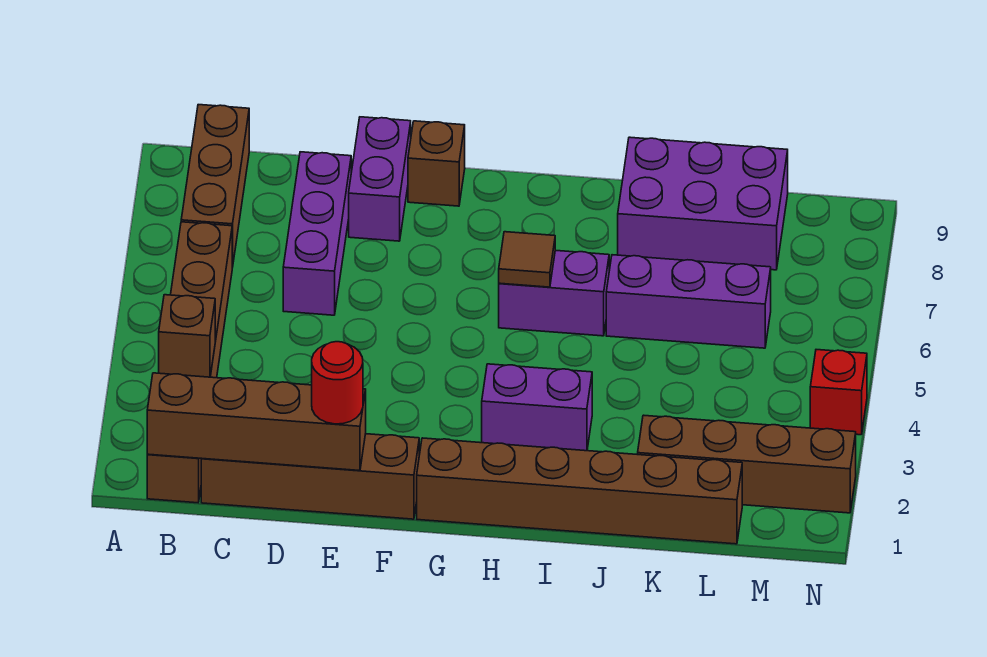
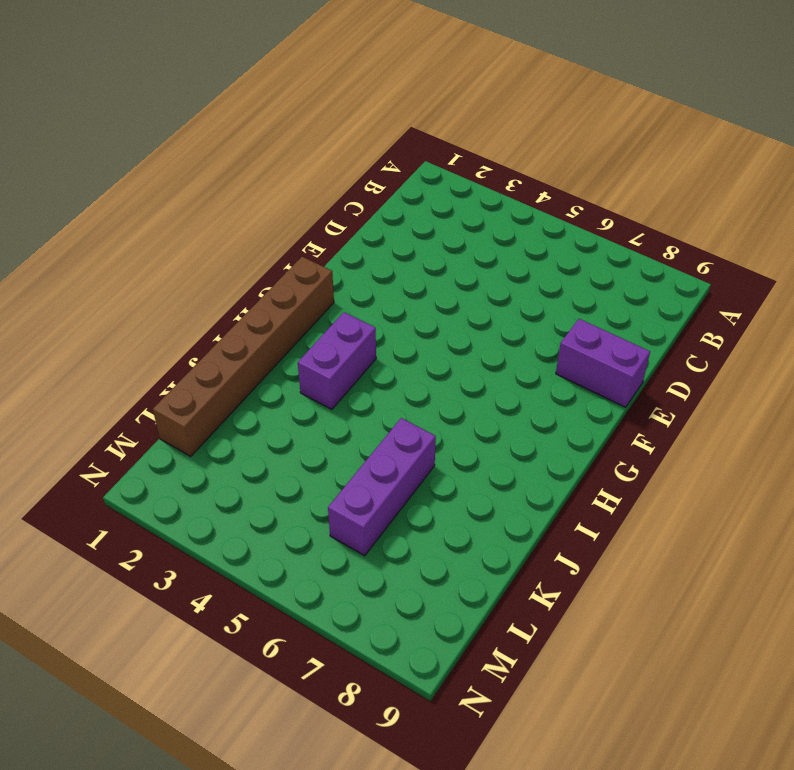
none -> brown 1x6 brick [147,222,232,503]
none -> brown 1x3 brick [181,105,249,268]
none -> brown 1x4 brick [201,434,419,519]

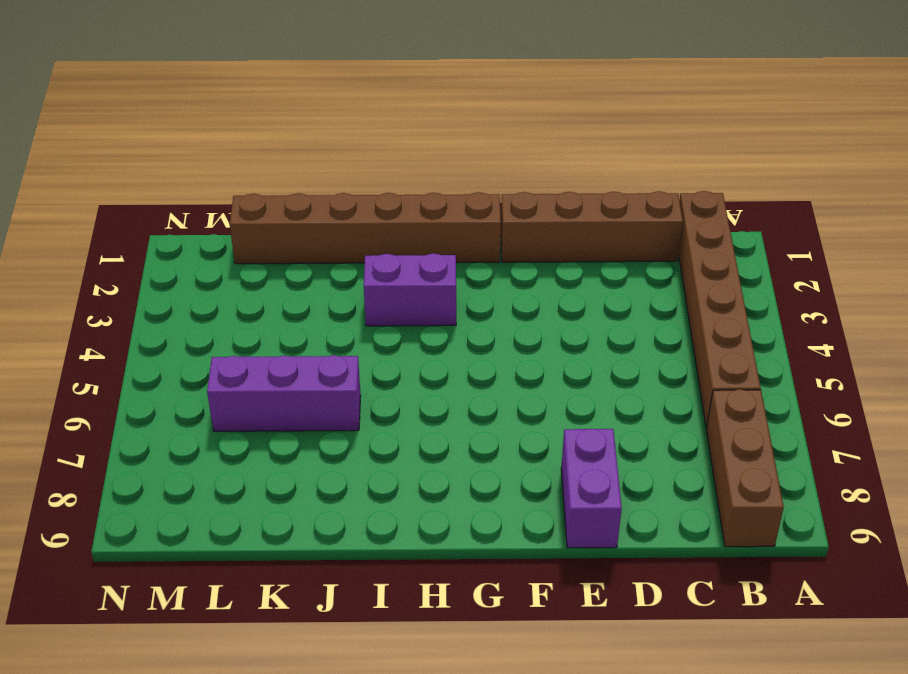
none -> purple 1x3 brick [283,152,351,315]
none -> brown 1x1 brick [408,121,465,206]
none -> purple 1x2 brick [499,250,609,336]

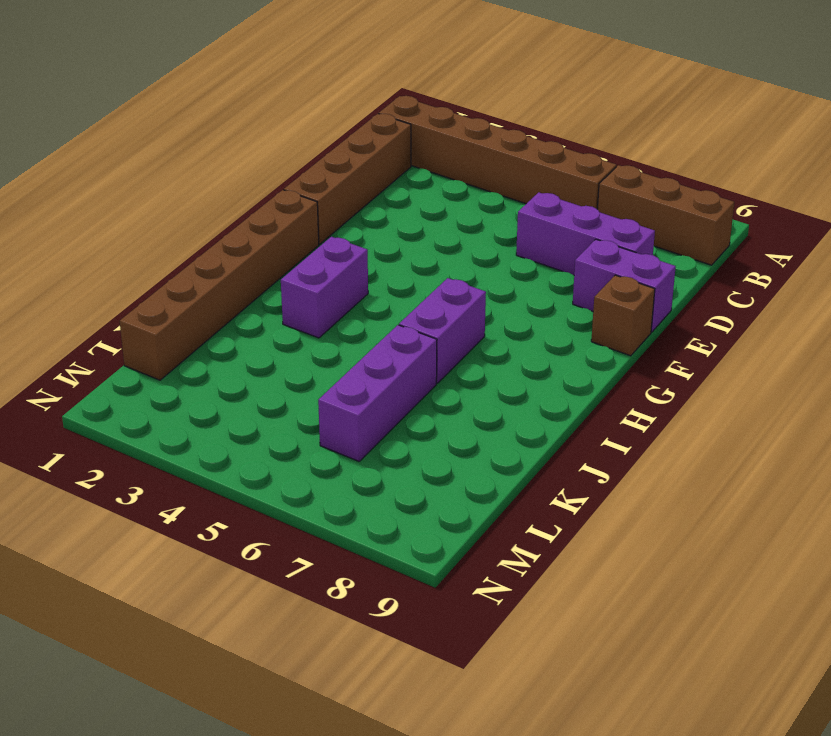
none -> purple 2x3 brick [618,137,788,270]
none -> brown 1x4 brick [638,415,856,513]
none -> red 1x1 brick [810,350,867,435]

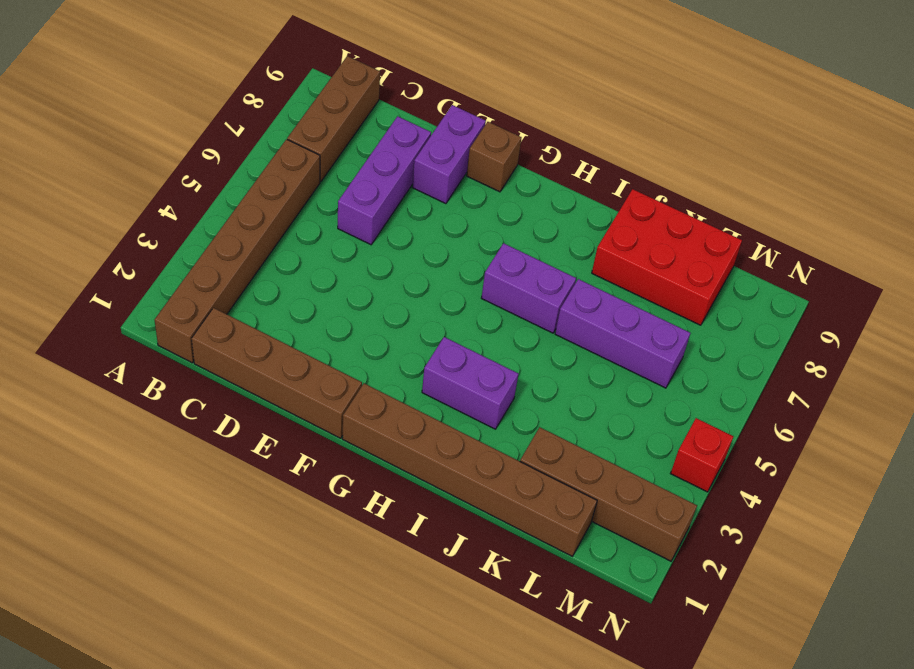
red 2x3 brick [592,189,742,325] -> purple 2x3 brick [618,137,788,270]
none -> brown 1x4 brick [147,373,366,471]
none -> brown 1x1 brick [159,295,215,377]
none -> brown 1x1 tile [499,232,555,287]

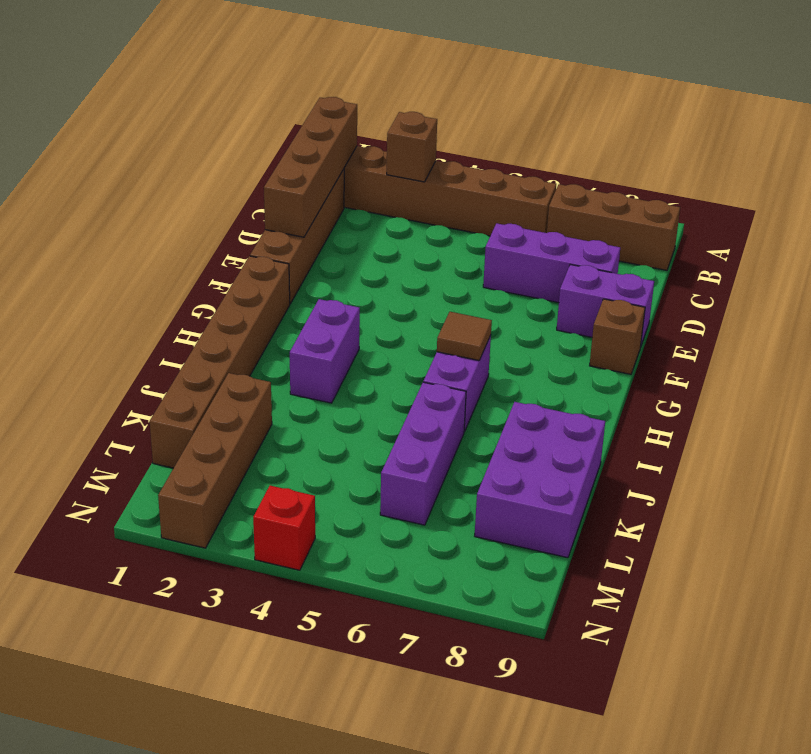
none -> red 1x1 round brick [312,342,363,424]

